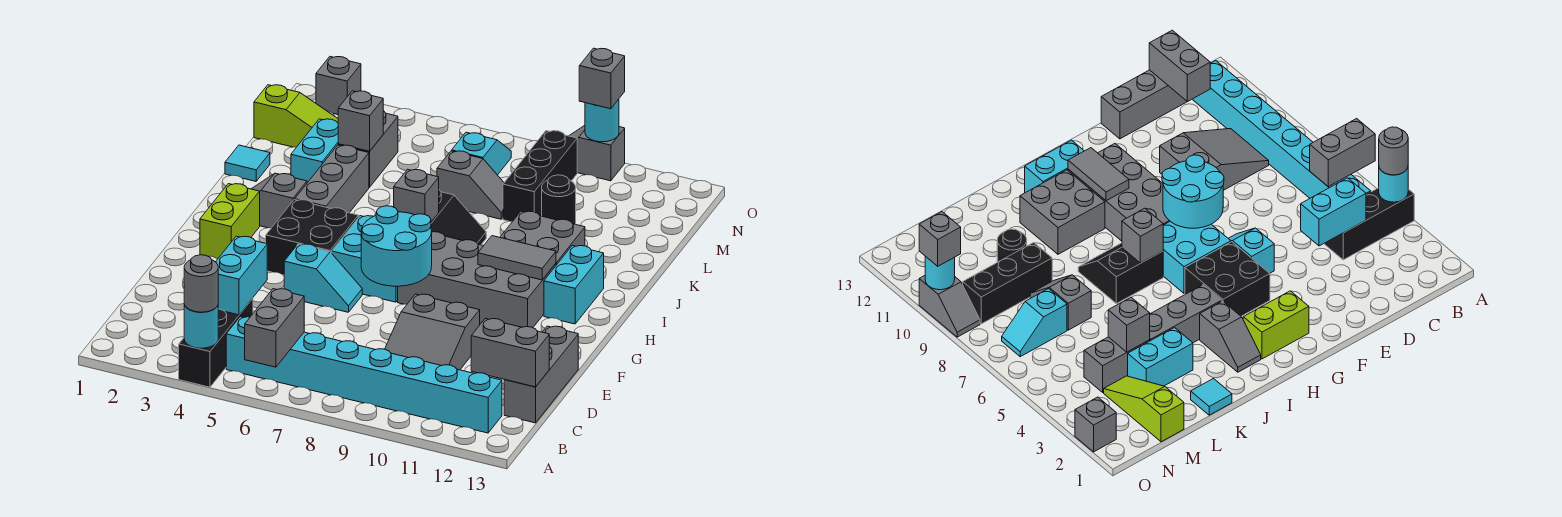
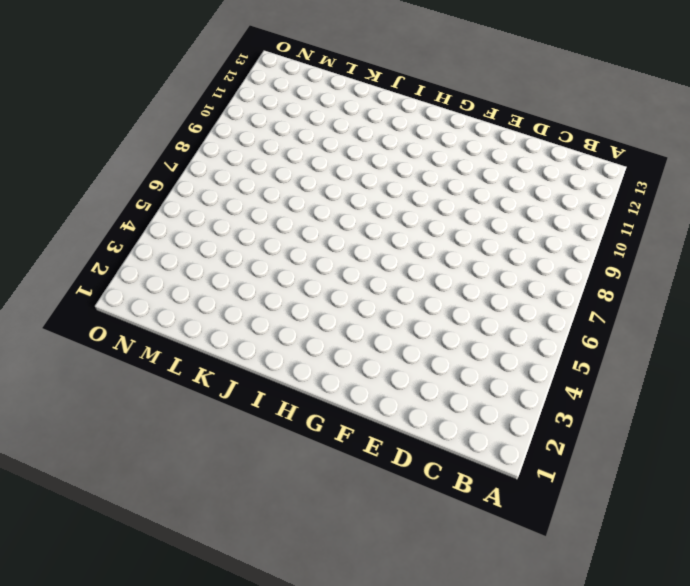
none -> black 1x3 brick [179,298,253,387]
none -> cyan 1x8 brick [226,317,502,433]
none -> grey 2x3 slope [385,294,480,370]
none -> grey 1x3 brick [504,326,578,423]

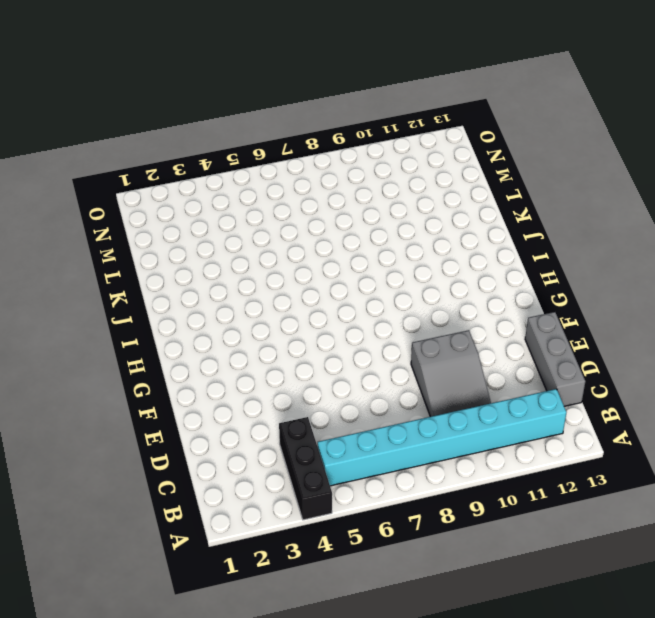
none -> cyan 1x2 slope [284,244,362,312]
none -> lime 1x2 brick [200,184,260,259]
none -> black 2x2 brick [266,200,358,275]
none -> cyan 2x2 brick [332,216,398,302]

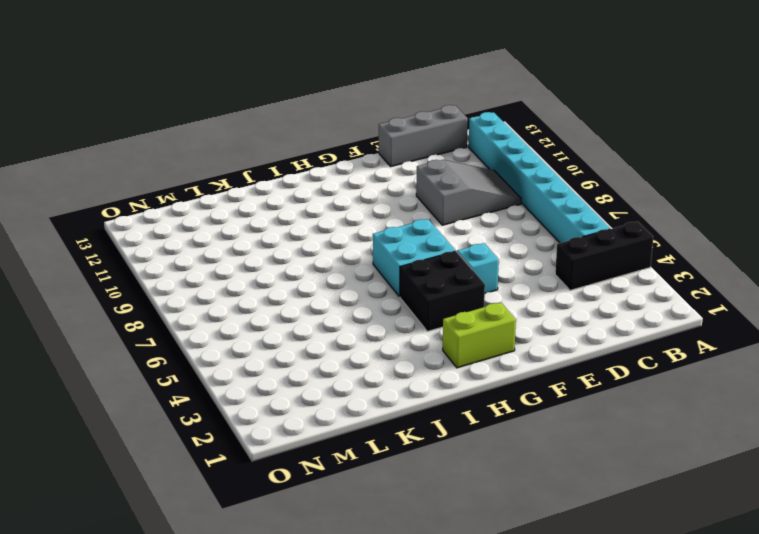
none -> grey 2x4 brick [398,232,556,328]
none -> cyan 1x2 brick [544,245,604,324]
none -> grey 1x2 slope [252,173,307,228]
none -> grey 1x3 brick [295,145,369,213]

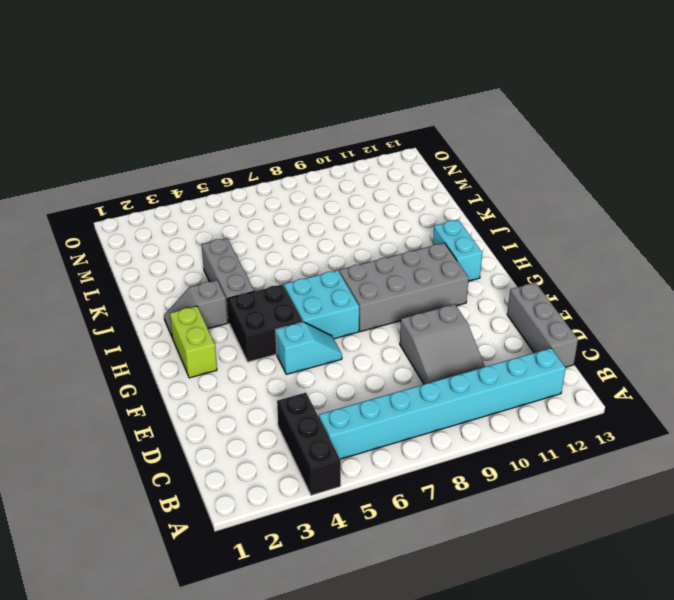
none -> black 2x2 slope [431,190,486,245]
none -> grey 2x2 brick [500,211,585,265]
none -> cyan 1x1 tile [225,145,270,181]
none -> cyan 1x2 brick [291,119,338,183]

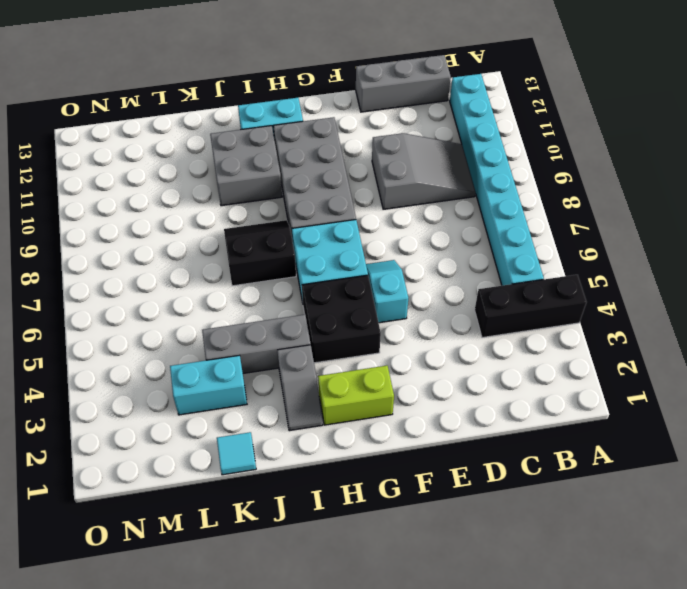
none -> grey 1x2 brick [338,111,398,187]
none -> grey 1x2 slope [437,151,504,219]
none -> black 1x3 brick [503,131,577,221]
none -> black 1x1 round brick [542,175,576,224]

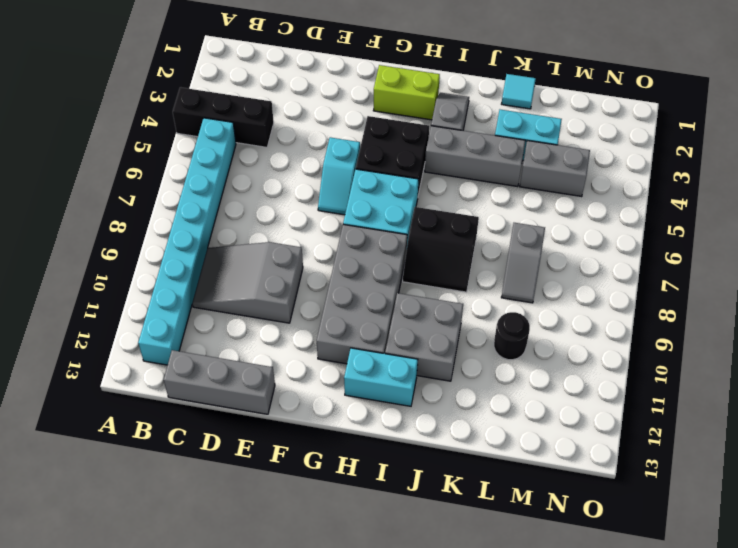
none -> black 1x3 brick [503,131,577,221]
none -> lime 1x3 slope [254,85,338,147]
none -> cyan 1x2 slope [452,132,511,175]
none -> grey 1x1 brick [316,57,361,115]

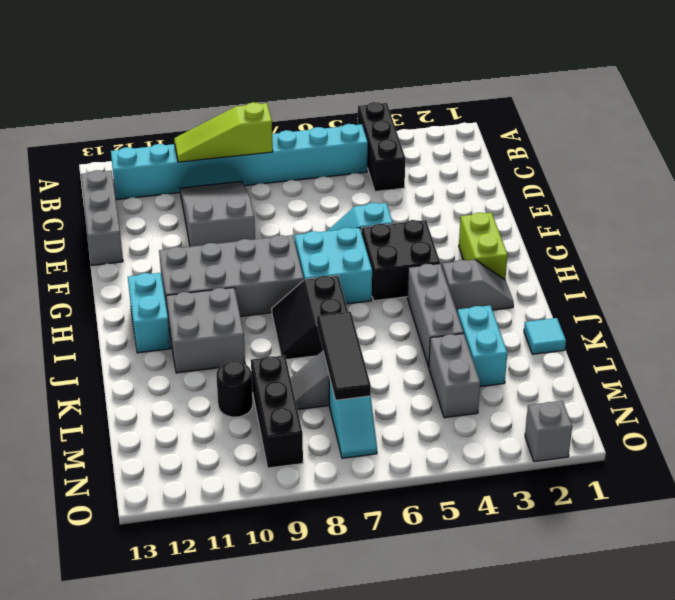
lime 1x3 slope [174,102,273,162] -> lime 1x3 slope moved to [254,85,338,147]
black 1x3 tile [317,312,371,400] -> none
none -> grey 1x2 slope [569,125,625,181]
none -> cyan 1x1 round brick [184,305,218,348]
none -> grey 1x2 brick [245,289,304,367]
none -> cyan 1x2 brick [216,236,267,315]

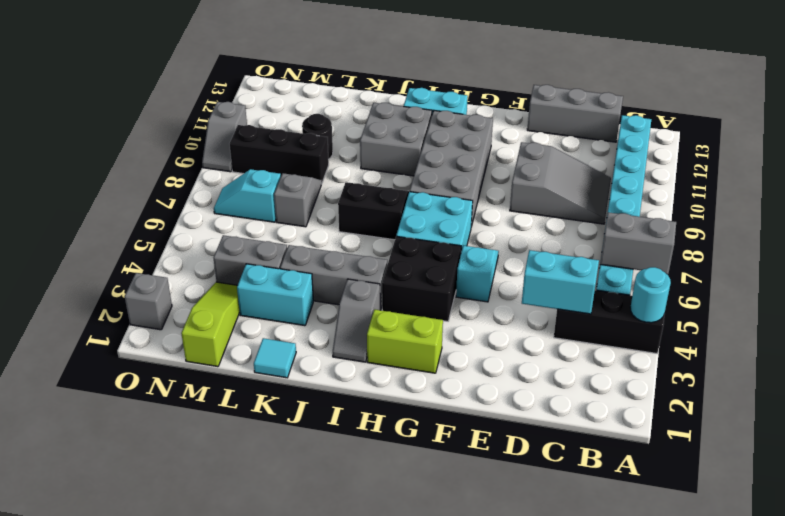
none -> grey 1x2 brick [471,319,549,387]
none -> cyan 2x2 round brick [361,206,432,286]
none -> grey 1x2 tile [478,236,556,280]
none -> grey 1x1 brick [394,169,439,222]

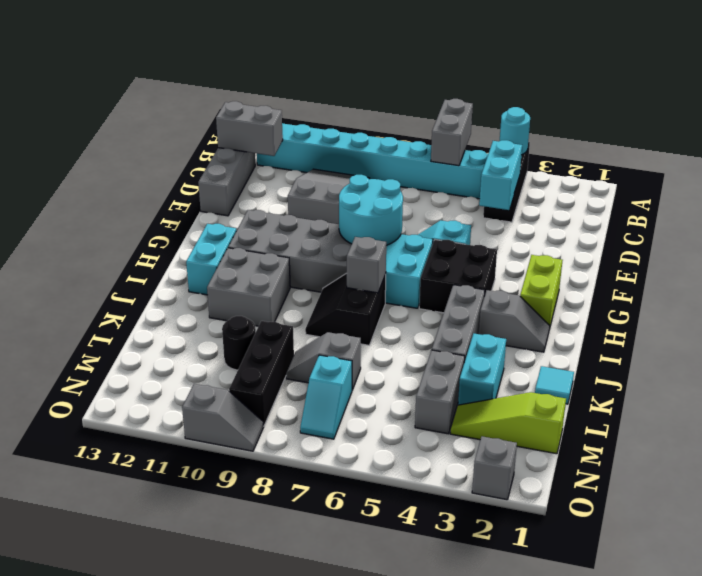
none -> grey 1x2 tile [478,236,556,280]
none -> grey 1x1 brick [338,91,383,151]
none -> cyan 1x1 round brick [585,99,619,142]
none -> grey 1x1 round brick [184,255,218,312]

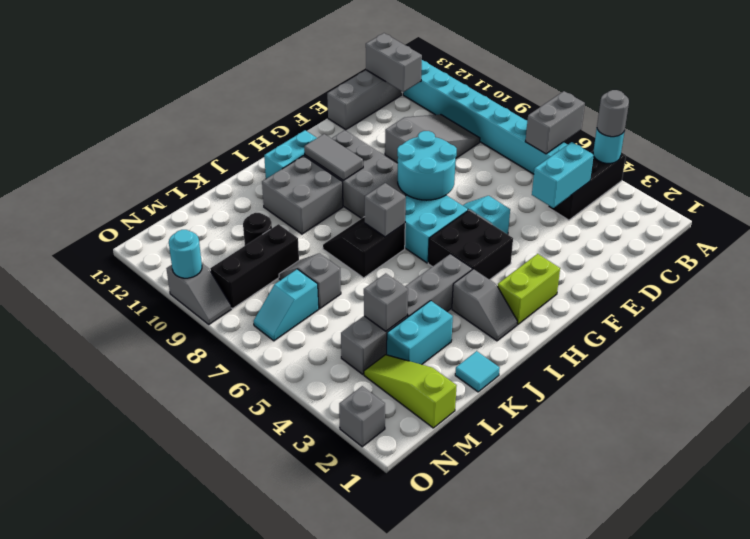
none -> grey 1x1 brick [579,48,625,109]

